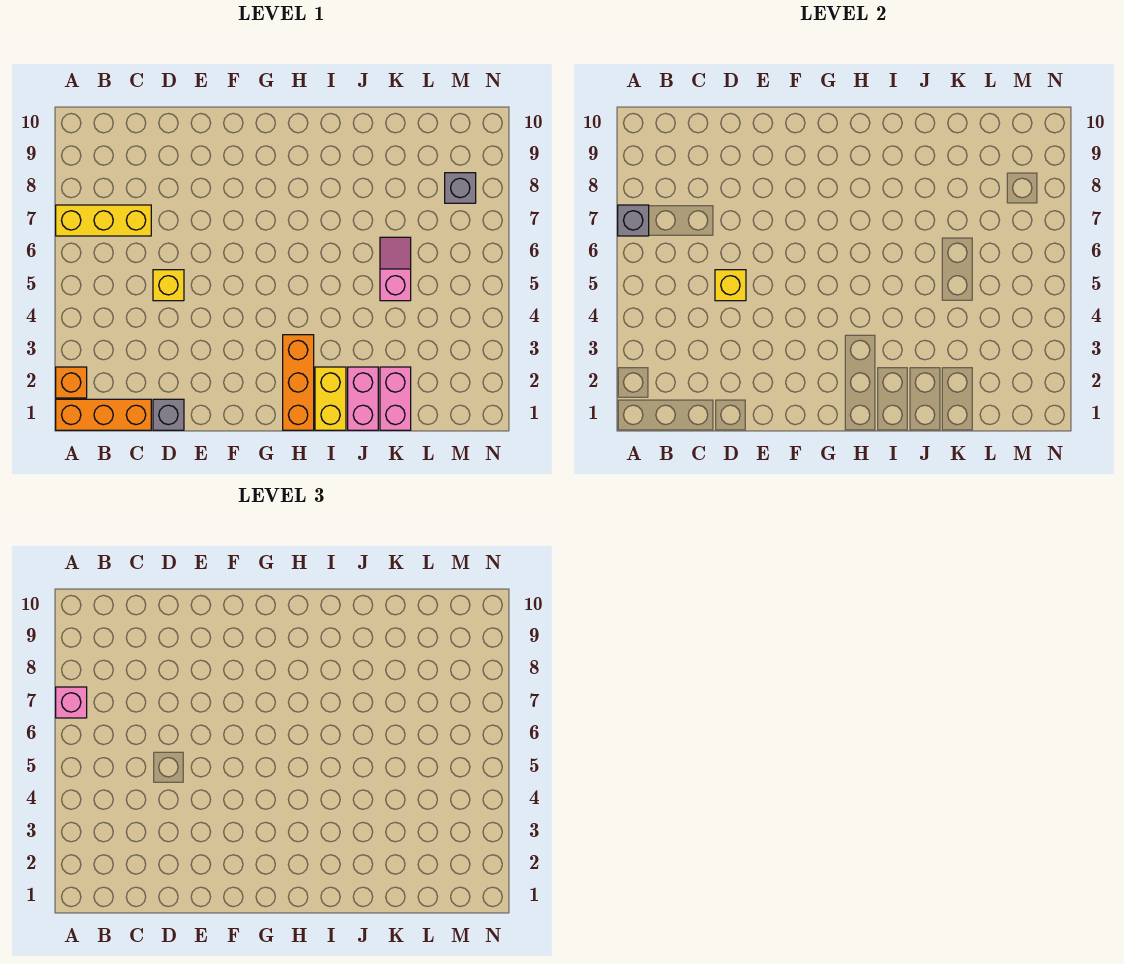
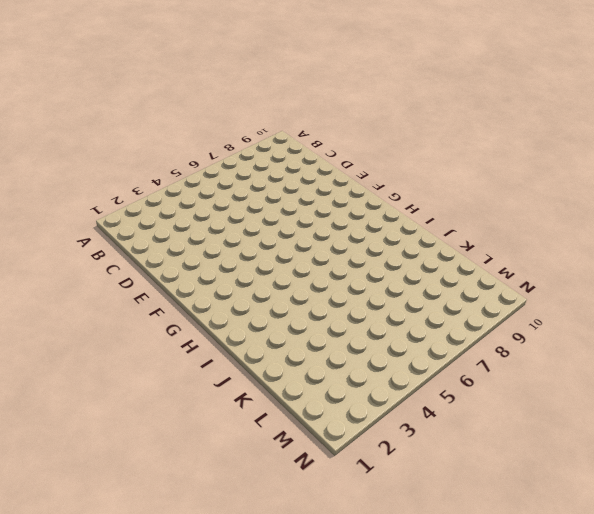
none -> orange 1x3 brick [56,399,151,430]
none -> orange 1x1 brick [56,367,87,398]
none -> yellow 1x3 brick [56,205,151,236]

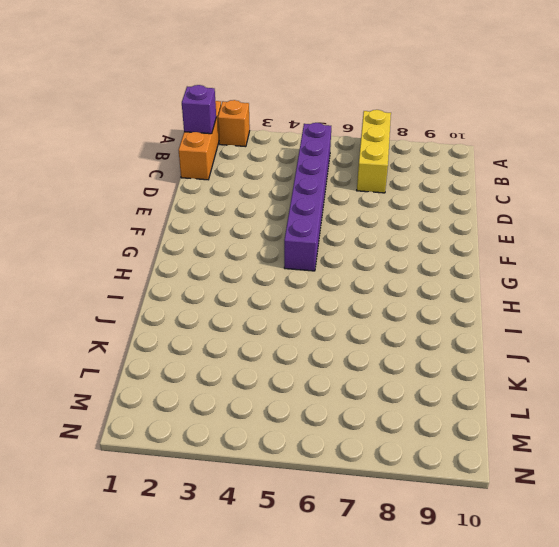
purple 1x1 brick [182,85,216,134] -> none
purple 1x6 brick [284,123,331,271] -> yellow 1x1 brick [153,270,184,301]
none -> grey 1x1 brick [153,399,184,430]
none -> orange 1x3 brick [283,335,314,430]
none -> yellow 1x2 brick [315,367,346,430]

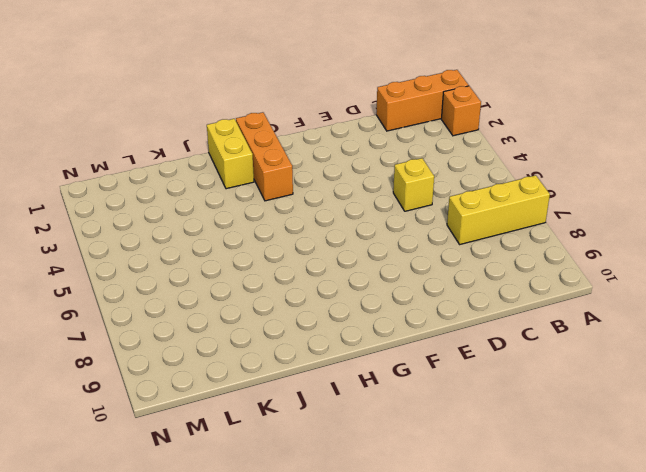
none -> grey 1x1 brick [153,399,184,430]
none -> pink 1x2 brick [348,367,378,430]
none -> pink 1x2 brick [380,367,411,430]

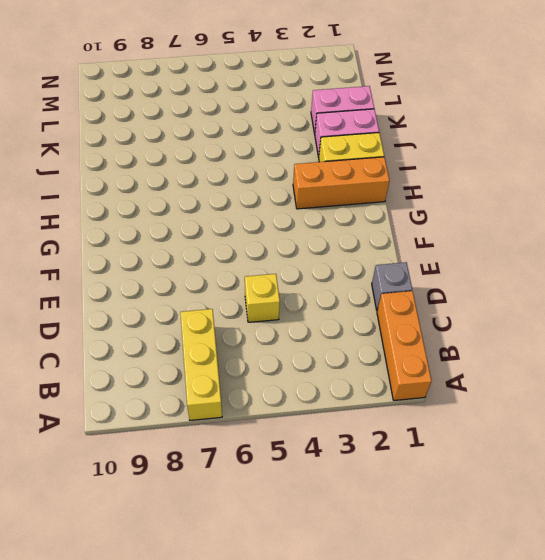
none -> orange 1x1 brick [56,367,87,398]
none -> pink 1x2 slope [380,237,411,301]
none -> grey 1x1 brick [445,173,476,203]

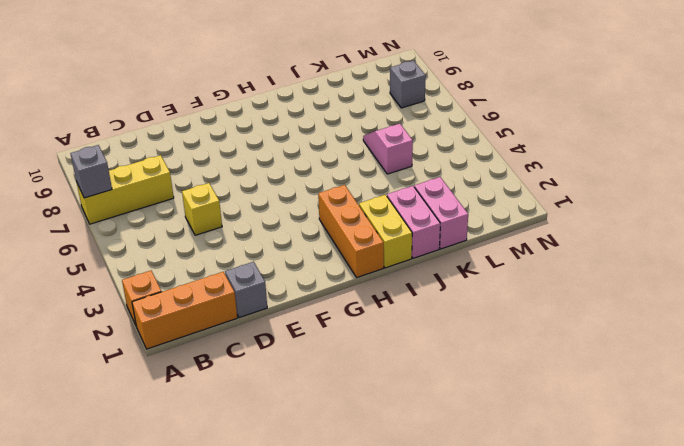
none -> yellow 1x1 brick [715,270,746,301]
none -> pink 1x1 brick [56,687,87,718]

